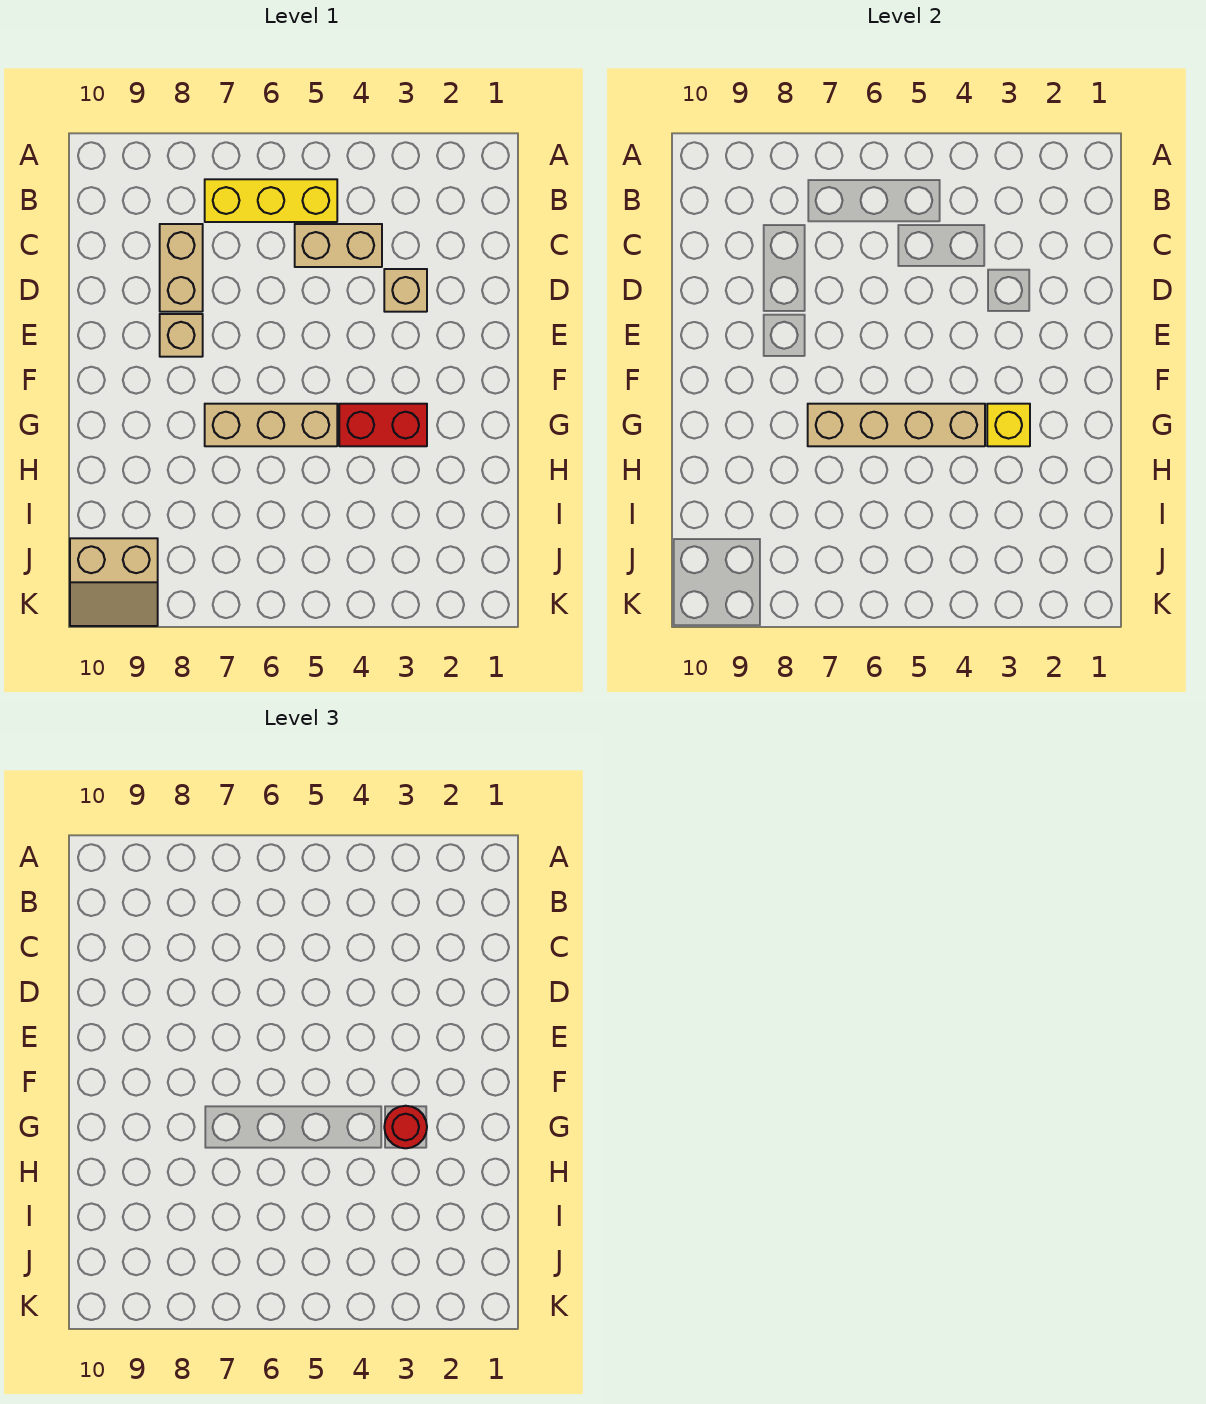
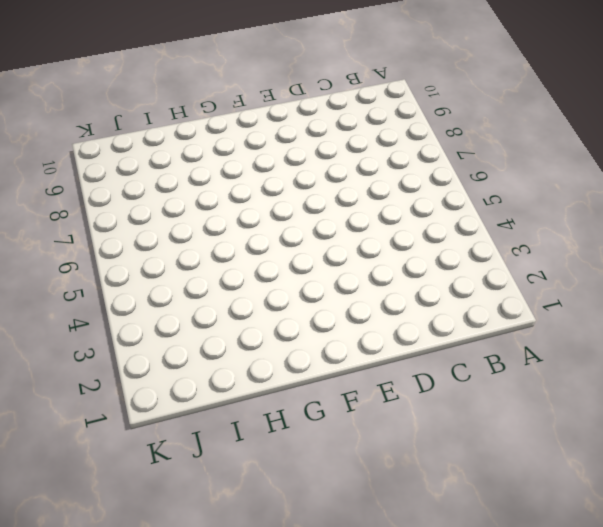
none -> yellow 1x3 brick [205,179,337,222]
none -> tan 1x2 brick [295,224,382,267]

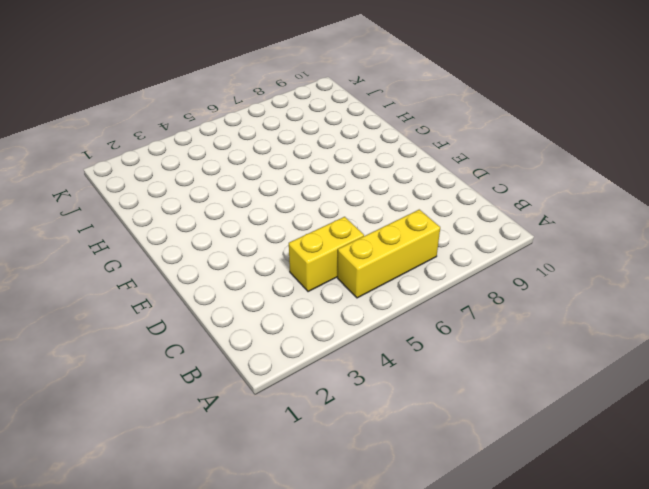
yellow 1x2 brick [289,217,364,292] -> tan 1x2 brick [295,224,382,267]
none -> tan 1x2 brick [160,224,203,312]
none -> tan 1x1 brick [384,269,427,312]

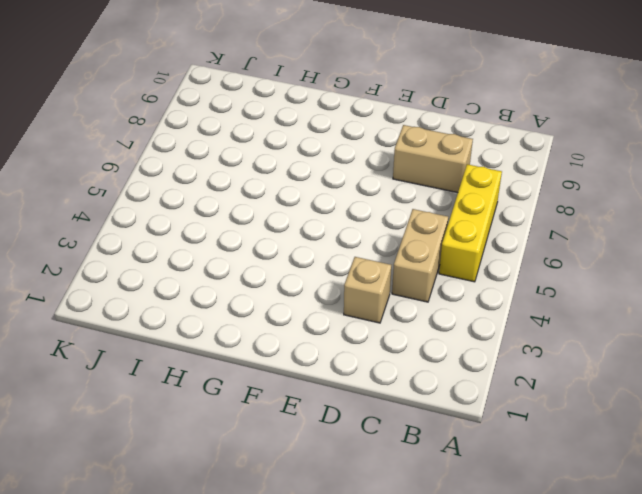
none -> tan 1x1 brick [160,314,203,357]
none -> red 1x2 brick [339,404,427,446]

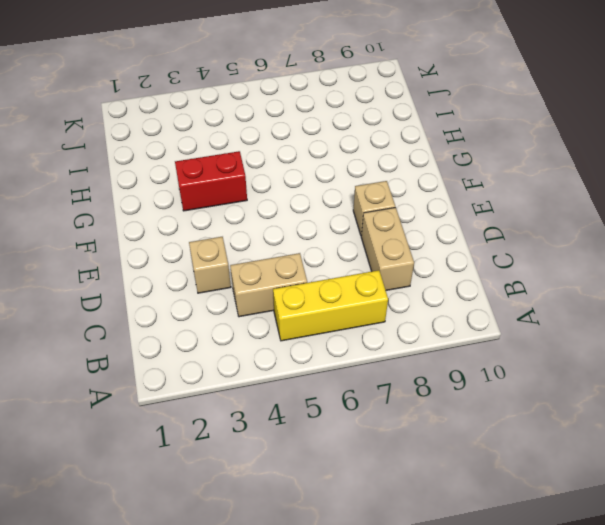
none -> tan 1x3 brick [205,404,337,446]
none -> tan 2x2 slope [70,538,158,626]

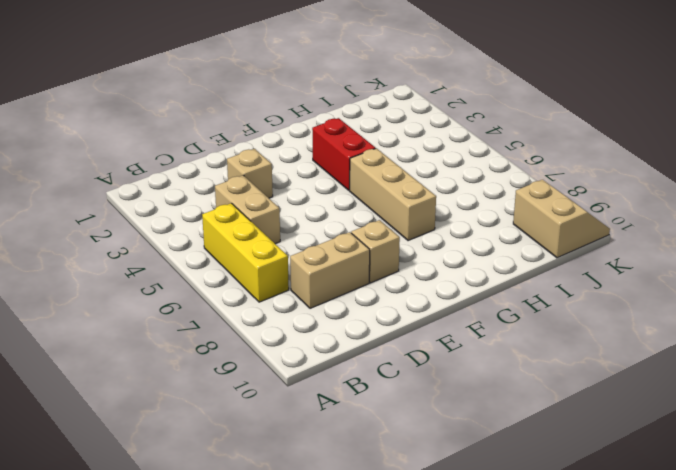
none -> yellow 1x1 brick [987,404,1030,446]
none -> tan 1x4 brick [808,404,985,446]

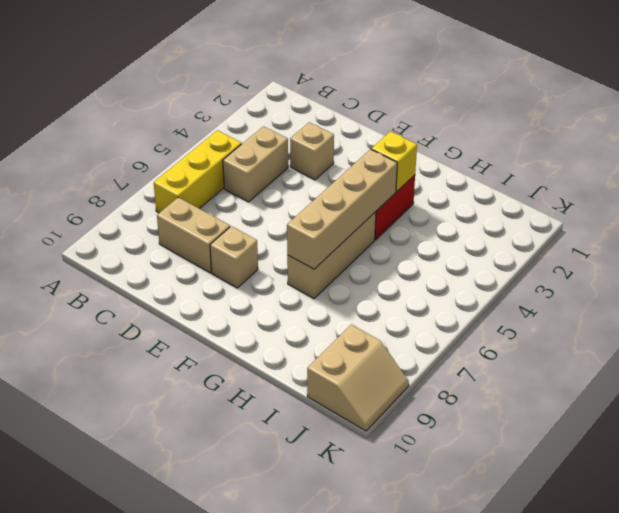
none -> red 1x1 round brick [384,1106,427,1148]

